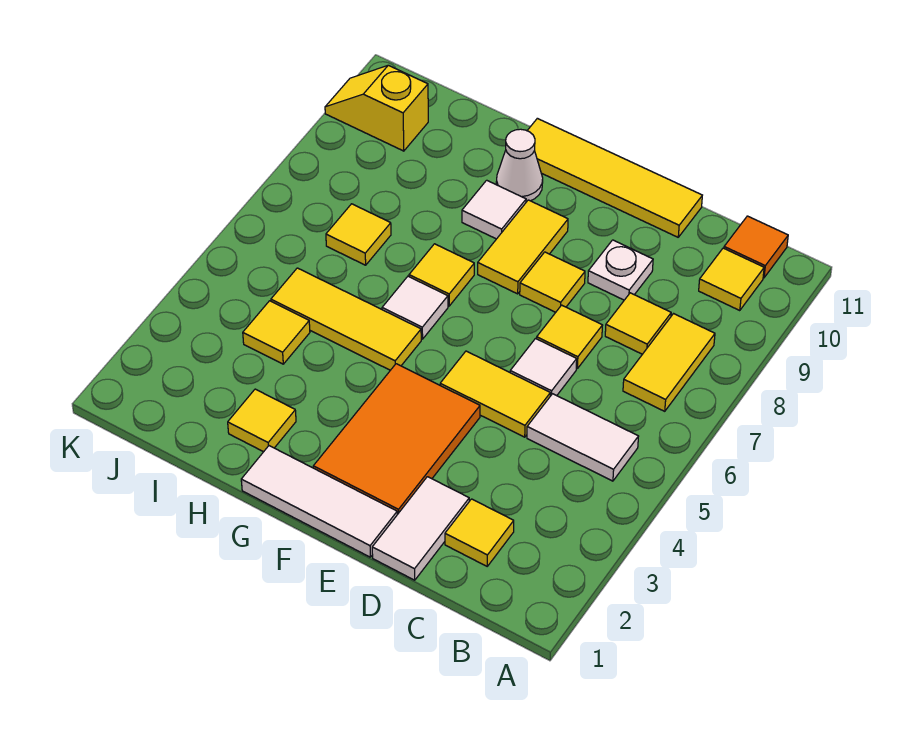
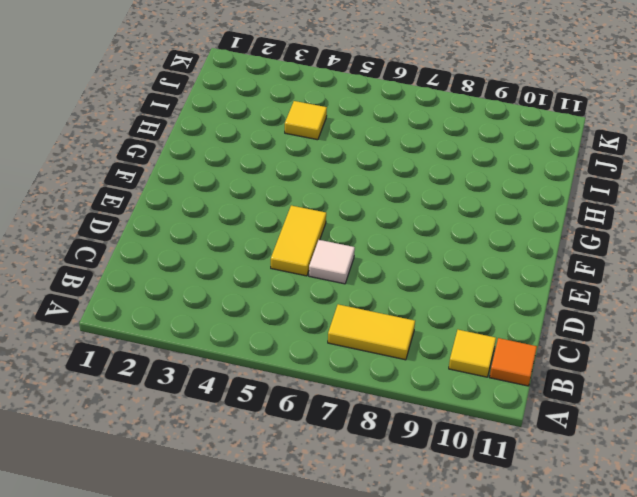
none -> white 1x2 tile [527,394,639,481]
none -> yellow 1x1 tile [445,499,514,566]
none -> yellow 1x1 tile [605,293,671,354]

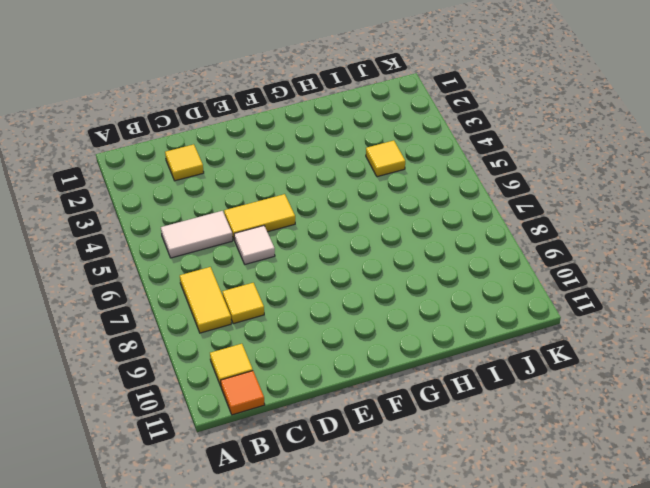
none -> white 1x2 tile [372,477,469,580]
none -> yellow 1x1 tile [537,305,603,368]
none -> white 1x1 plate [588,240,653,300]

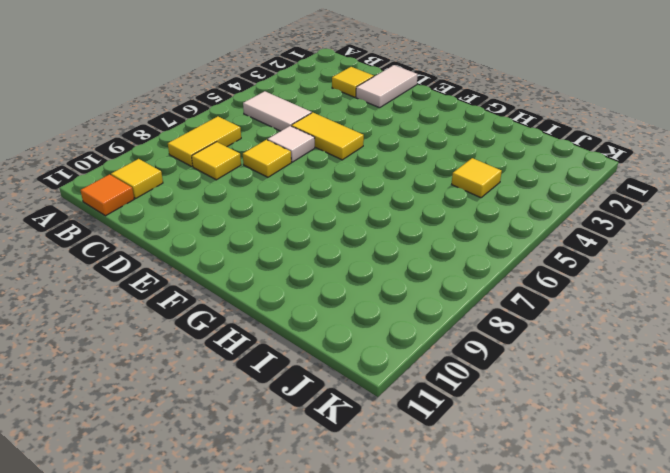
none -> white 1x1 plate [588,240,653,300]
none -> yellow 1x4 tile [527,118,702,237]
none -> white 1x3 tile [241,446,397,557]

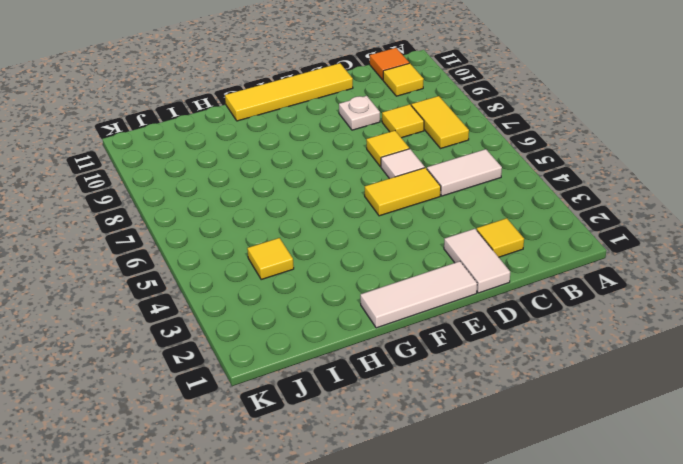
none -> orange 2x3 tile [313,364,480,515]
none -> yellow 1x1 tile [520,252,585,312]
none -> yellow 1x2 tile [478,200,568,294]

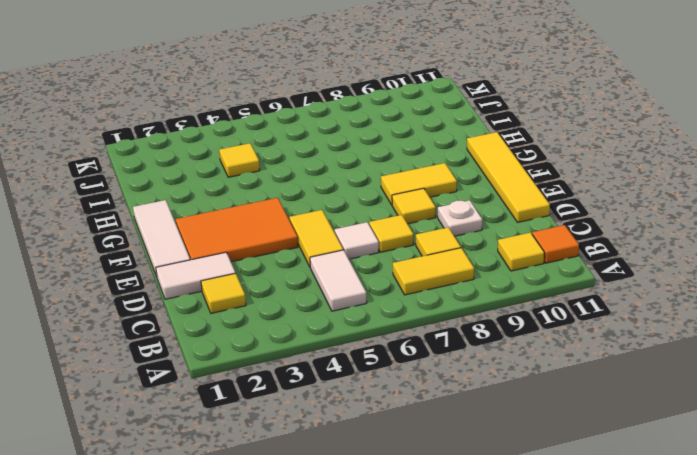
none -> yellow 1x3 tile [271,268,421,370]
none -> white 1x1 tile [382,276,448,339]
none -> yellow 1x1 tile [409,244,474,306]

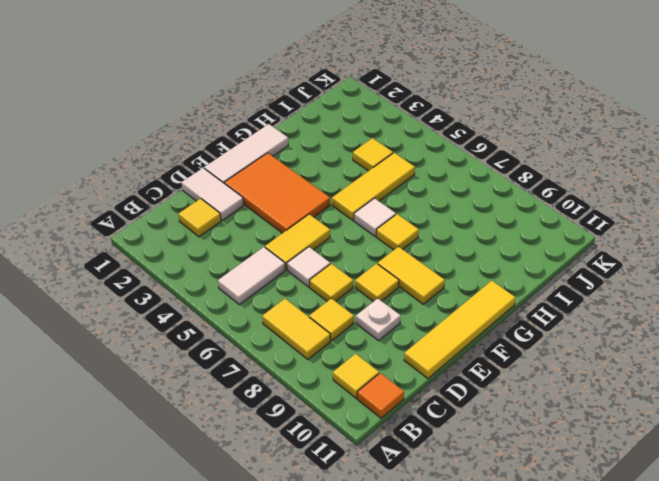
none -> white 1x1 tile [462,180,526,239]
none -> white 1x1 cone [496,129,543,202]
none -> yellow 1x1 tile [228,389,296,452]

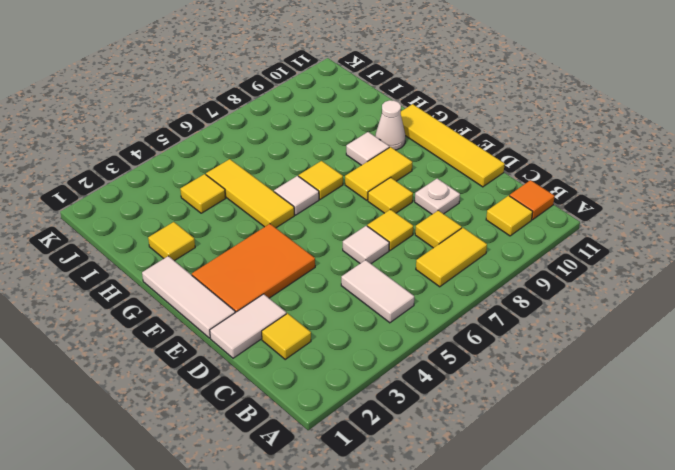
none -> yellow 1x2 tile [440,351,550,437]
none -> yellow 1x1 tile [326,204,391,265]
none -> yellow 1x2 slope [325,65,428,151]

